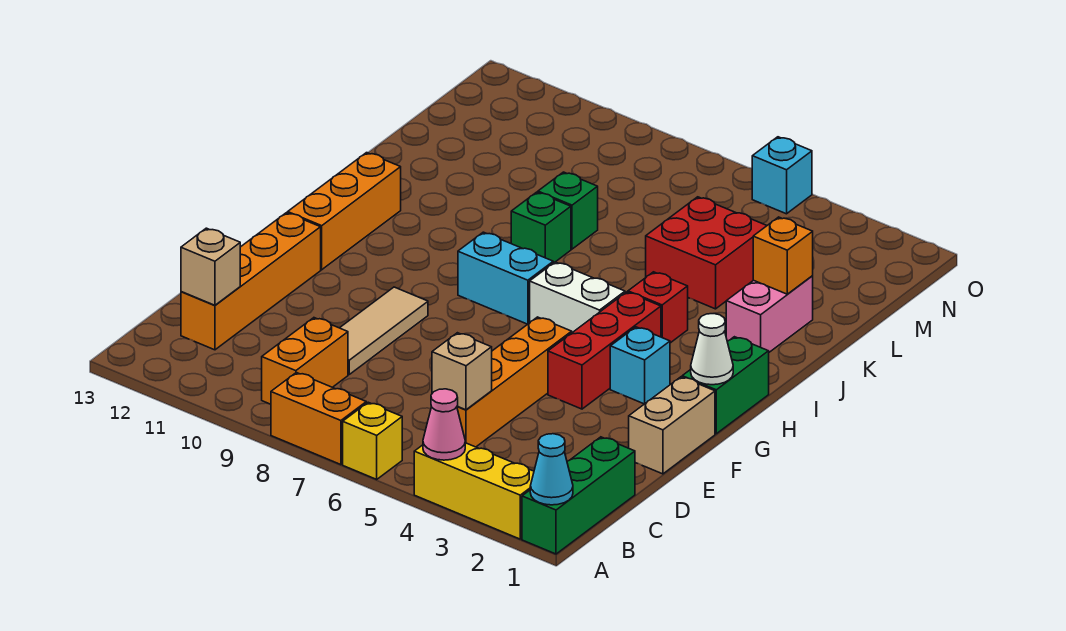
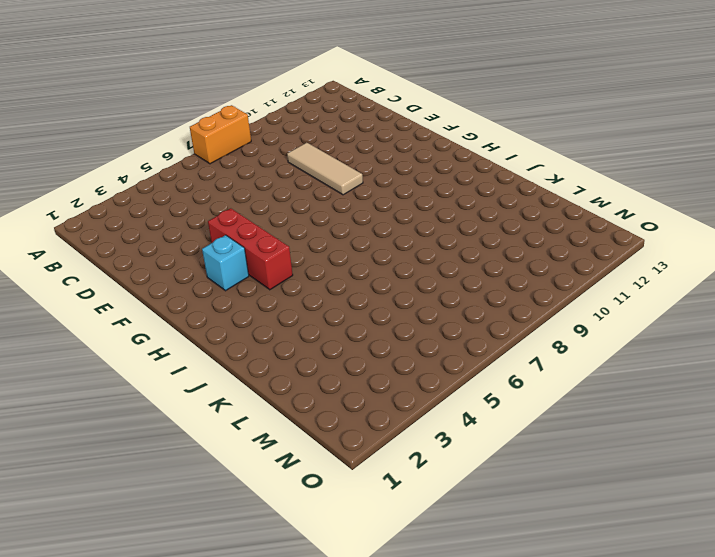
none -> green 1x3 brick [522,437,635,554]
none -> yellow 1x3 brick [414,443,534,539]
none -> yellow 1x1 brick [343,402,402,479]

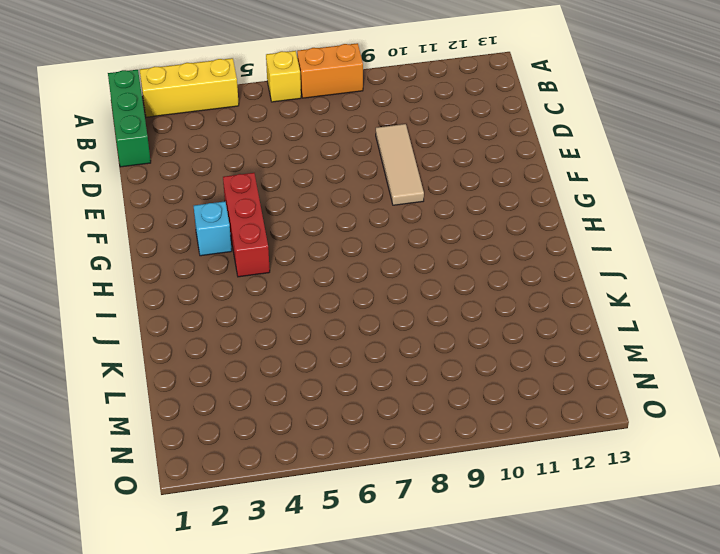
none -> orange 1x2 brick [262,318,348,404]
none -> orange 1x4 brick [457,317,572,447]
none -> orange 1x4 brick [181,213,321,350]

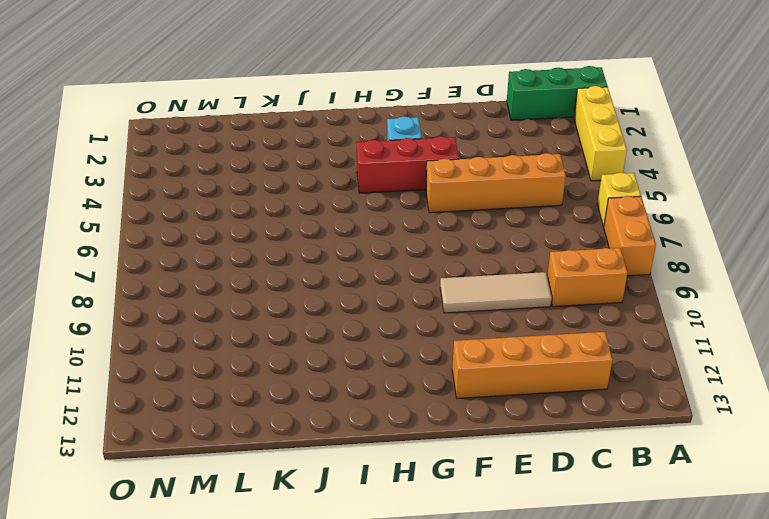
none -> tan 1x2 brick [629,377,715,474]
none -> green 1x2 brick [682,337,769,434]
none -> orange 1x3 brick [288,153,401,270]

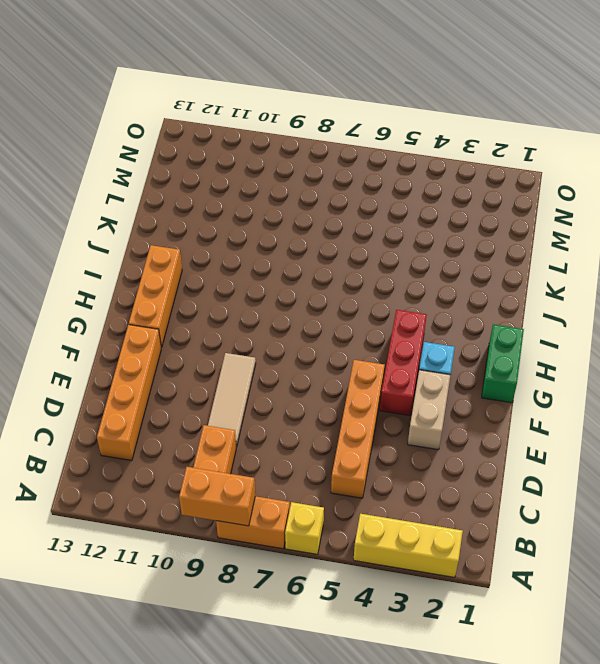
orange 1x2 brick [179,467,255,526] -> none
tan 1x2 brick [408,370,450,450] -> tan 1x2 brick moved to [629,377,715,474]
none -> green 1x3 brick [522,437,635,554]
none -> white 1x2 brick [530,262,625,333]
none -> cyan 1x2 brick [458,232,553,324]

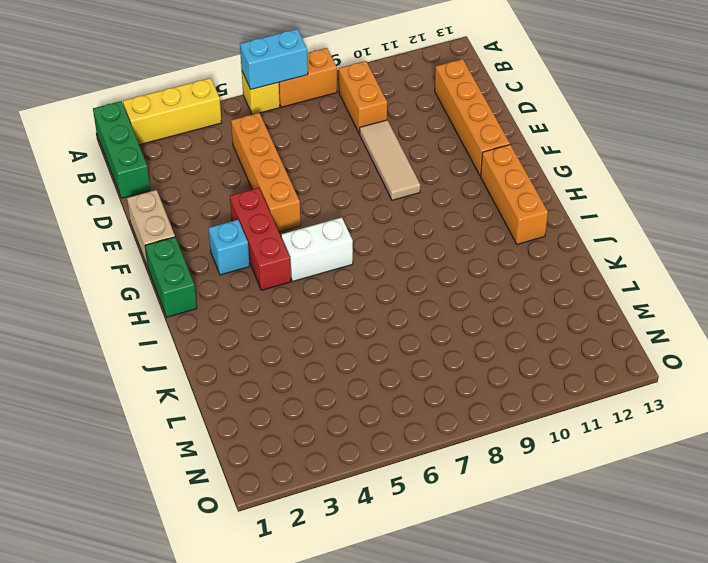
cyan 1x2 brick [240,29,308,89] -> cyan 1x2 brick moved to [458,232,553,324]
none -> red 1x1 brick [628,272,688,343]
none -> pink 1x2 brick [726,276,813,352]
none -> green 1x1 brick [511,192,571,263]

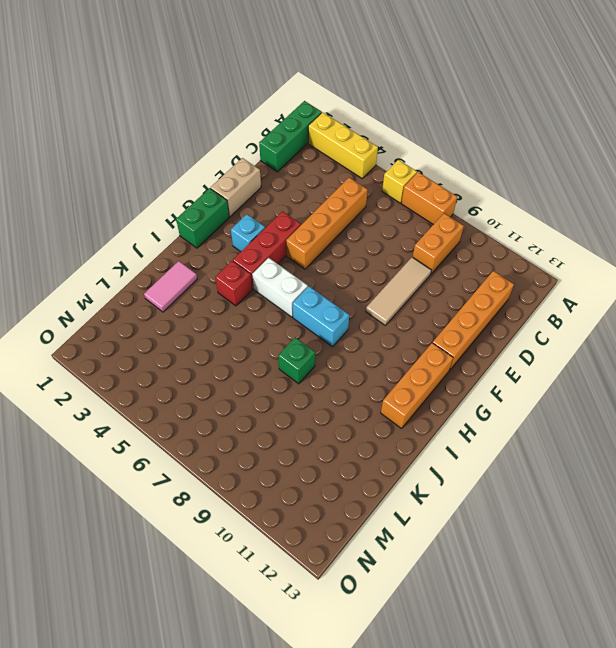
pink 1x2 tile [144,261,197,312] -> pink 1x2 brick [726,276,813,352]
none -> red 2x2 brick [646,197,767,309]
none -> green 1x1 brick [538,172,598,249]
none -> cyan 1x1 brick [752,137,812,214]

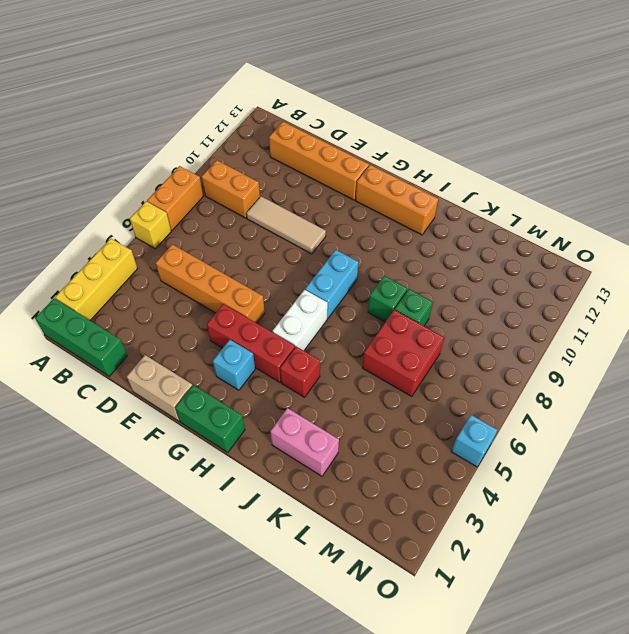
red 2x2 brick [362,310,444,397] -> red 2x2 brick moved to [646,197,767,309]
none -> cyan 1x1 cone [530,434,573,505]
none -> pink 1x1 cone [423,389,465,460]
none -> tan 1x1 brick [432,333,492,410]

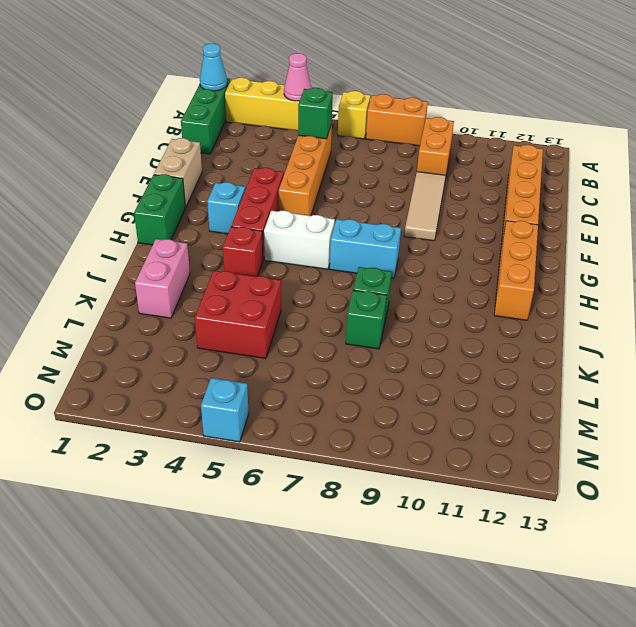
green 1x1 brick [298,88,333,139] -> tan 1x1 brick [432,333,492,410]
none -> tan 1x1 brick [181,228,240,305]
none -> white 1x1 cone [691,314,733,385]
none -> orange 1x1 brick [753,217,813,294]

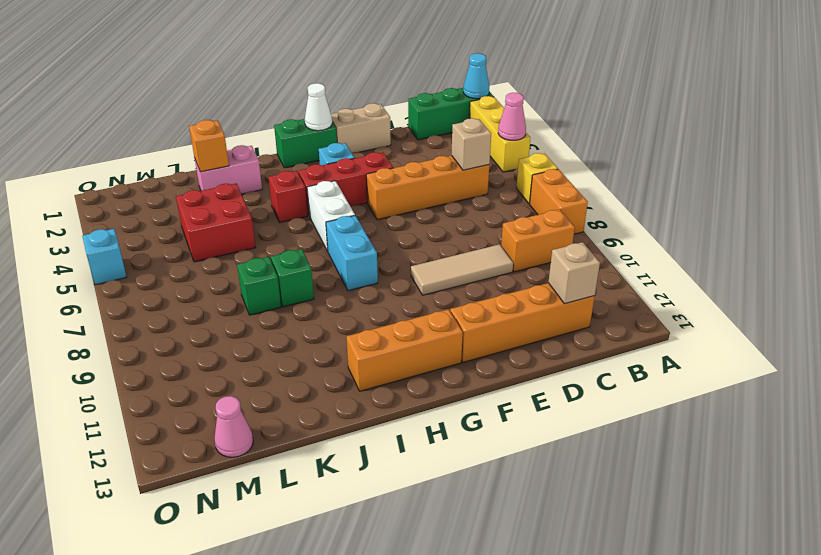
pink 1x1 cone [214,396,253,457] -> none

